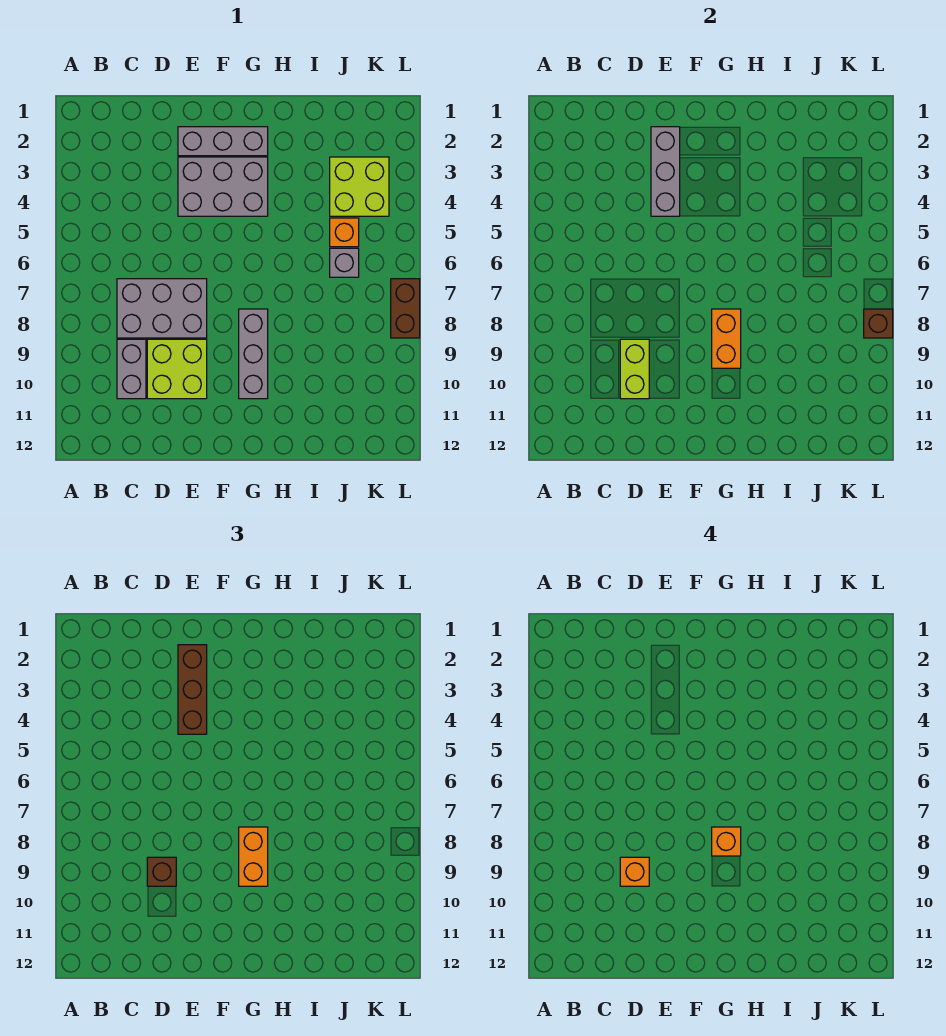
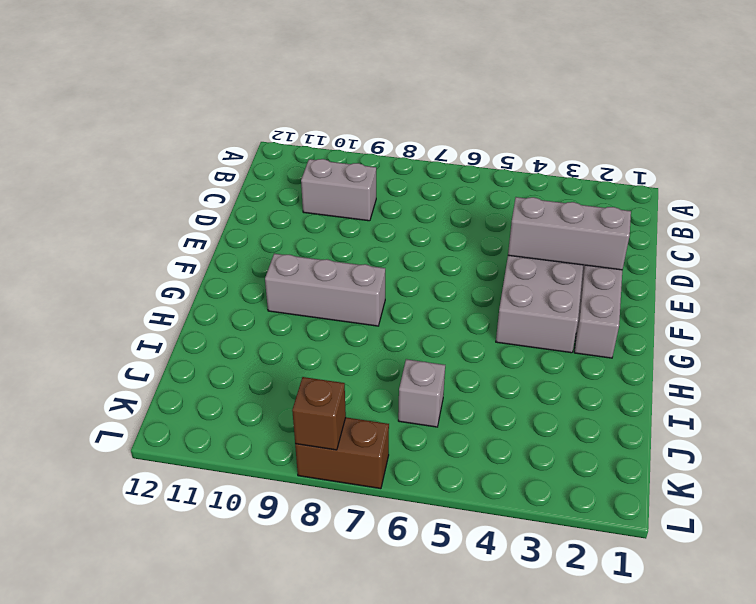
none -> grey 2x3 brick [117,279,207,338]
none -> lime 2x2 brick [147,339,207,399]
none -> lime 2x2 brick [330,157,389,216]

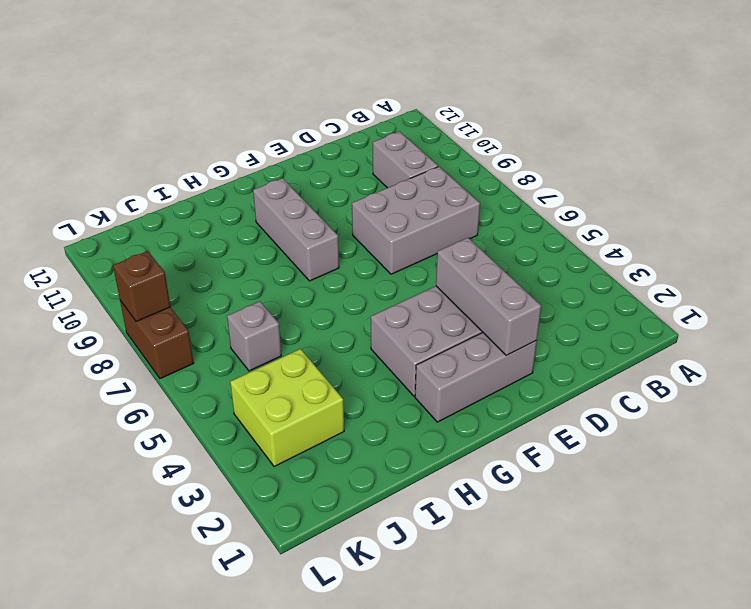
none -> lime 2x2 brick [147,339,207,399]
none -> orange 1x1 brick [330,218,359,247]
none -> lime 1x2 brick [620,339,649,399]

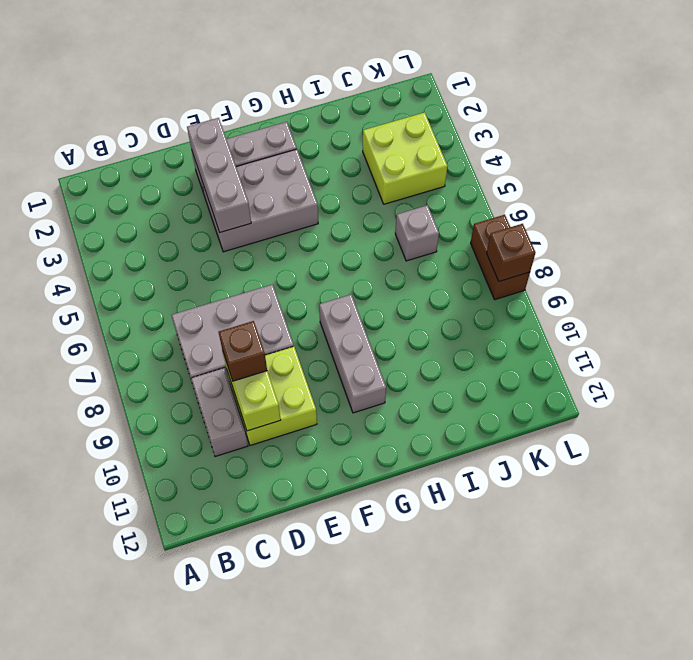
none -> orange 1x1 brick [330,218,359,247]
none -> orange 1x2 brick [712,309,741,368]
none -> brown 1x3 brick [178,645,207,734]

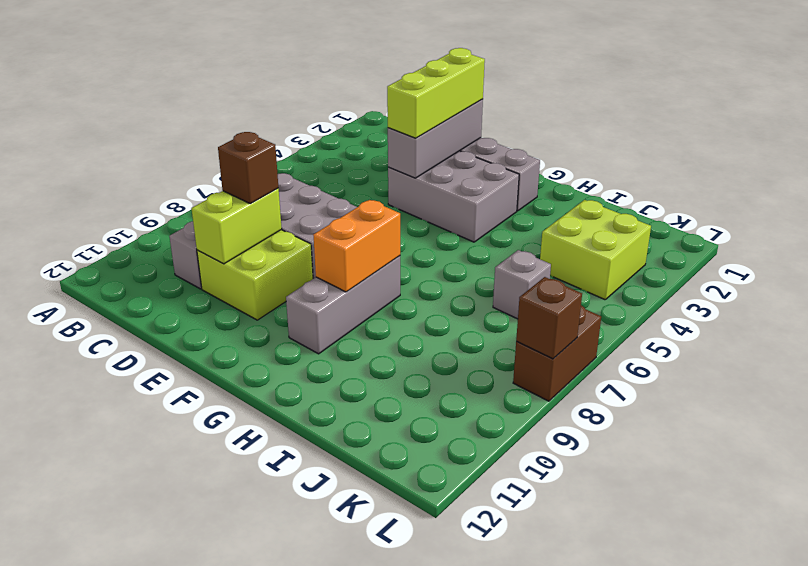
lime 1x3 brick [387,48,485,138] -> brown 1x3 brick [178,645,207,734]
none -> orange 1x1 brick [330,218,359,247]
none -> orange 1x2 brick [239,827,268,886]
none -> orange 1x1 brick [620,857,649,886]

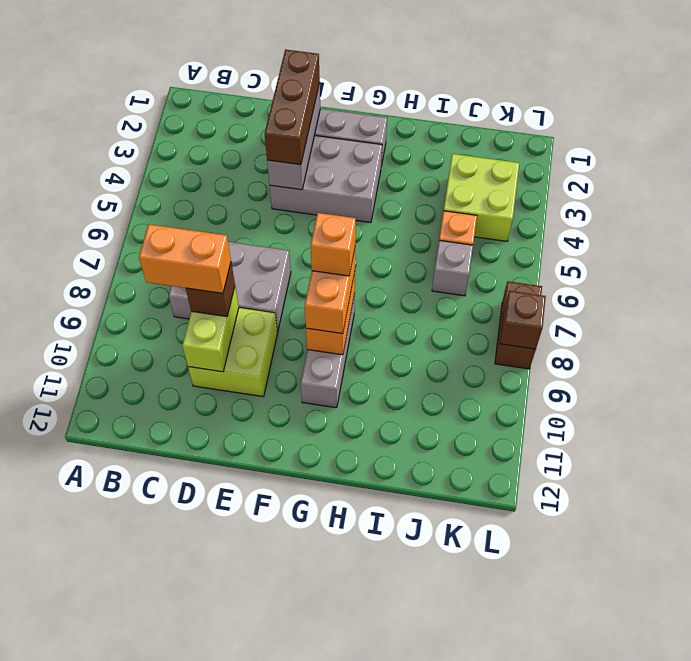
orange 1x2 brick [139,224,231,293] -> orange 1x1 brick [620,857,649,886]
none -> grey 1x2 brick [117,339,146,399]

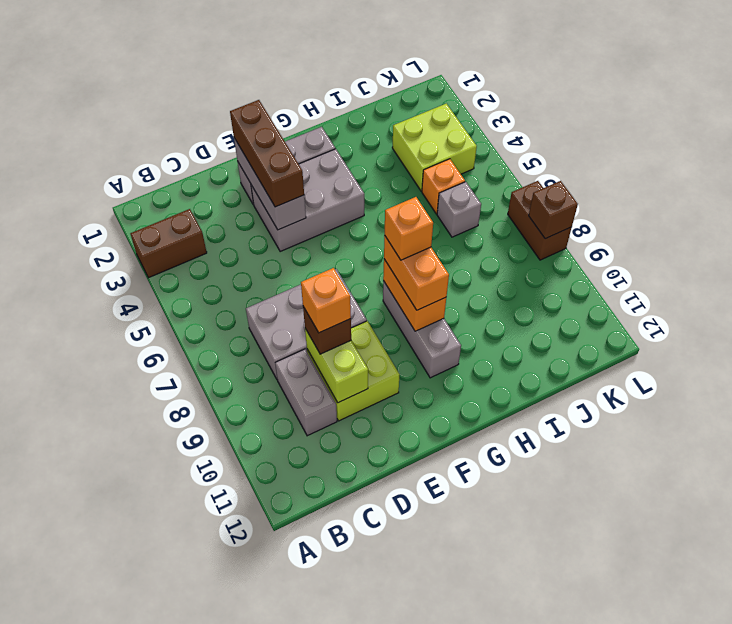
brown 1x2 brick [130,209,207,278] -> none

